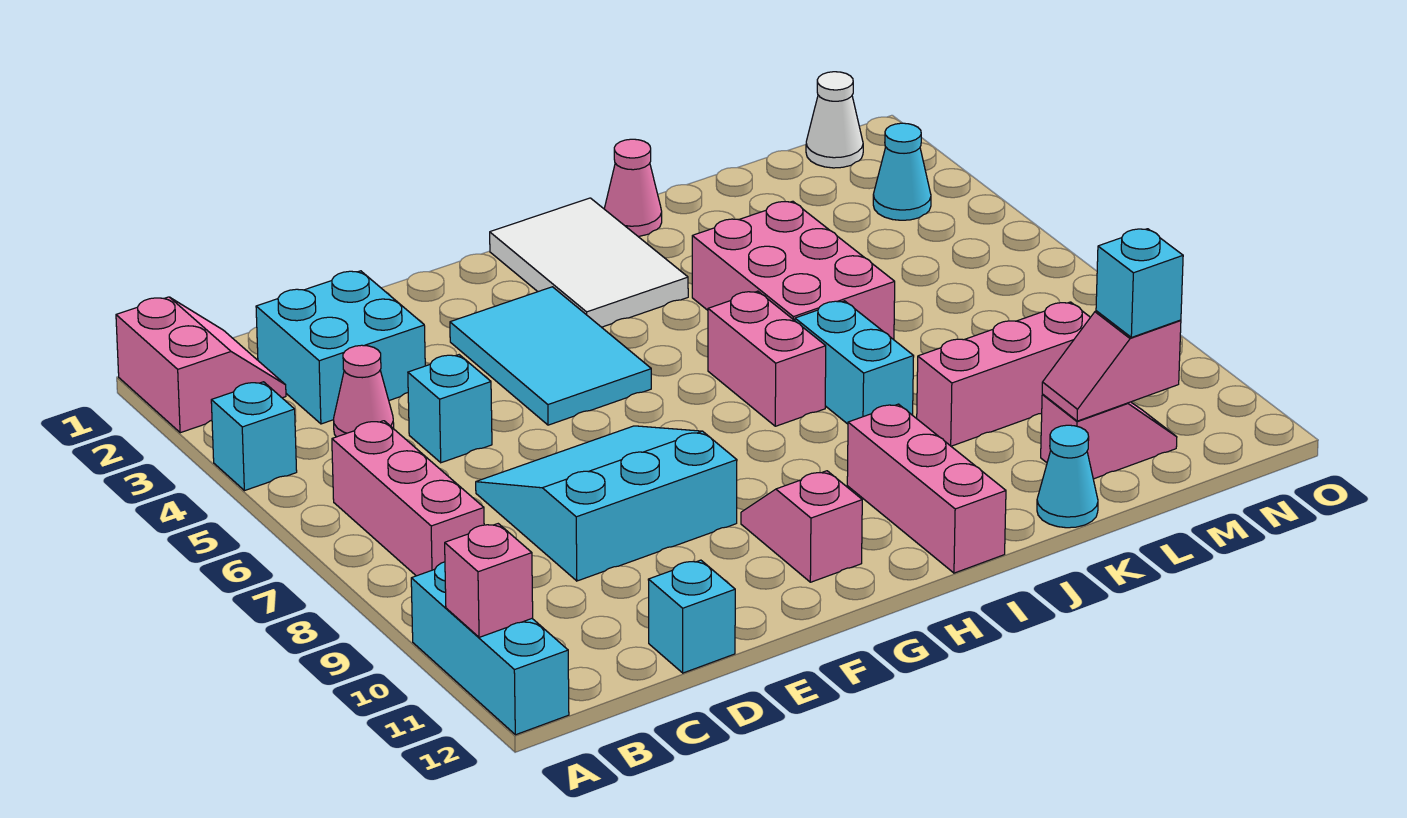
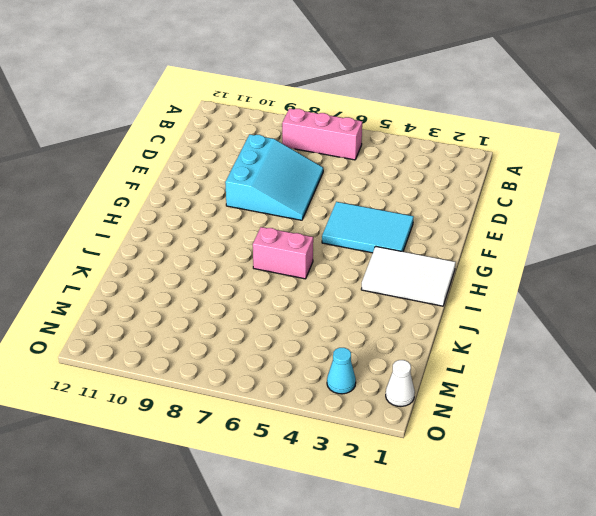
none -> pink 2x2 slope [116,297,286,433]
none -> cyan 1x1 brick [211,382,297,491]
none -> cyan 1x3 brick [411,562,569,735]

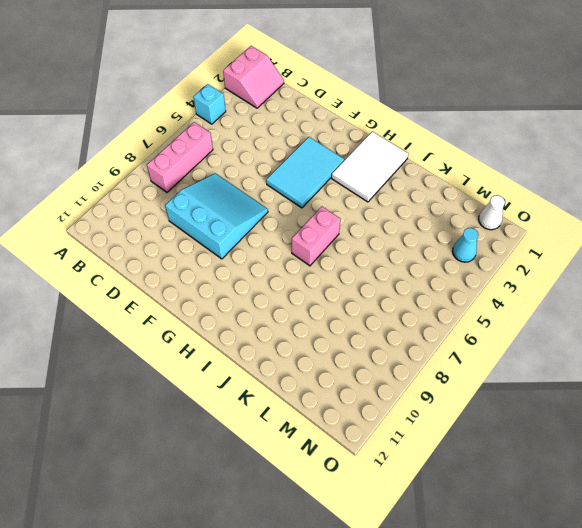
none -> cyan 1x3 brick [411,562,569,735]
none -> cyan 2x2 brick [256,271,425,424]
none -> pink 1x1 cone [334,345,394,437]

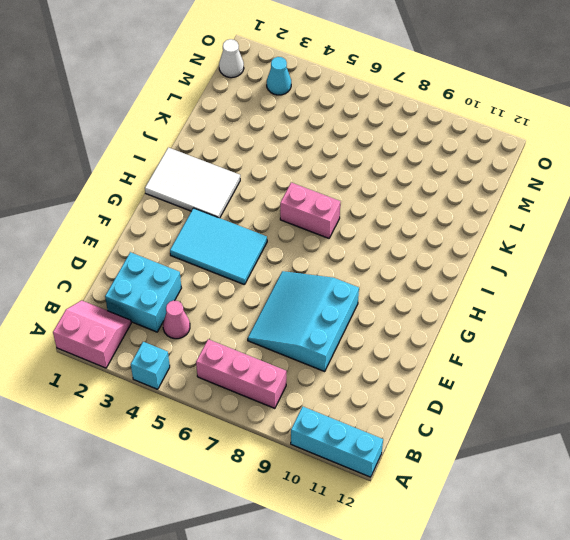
none -> cyan 1x1 brick [408,355,492,463]
none -> cyan 1x1 brick [648,560,735,673]
none -> pink 1x2 slope [741,471,862,582]

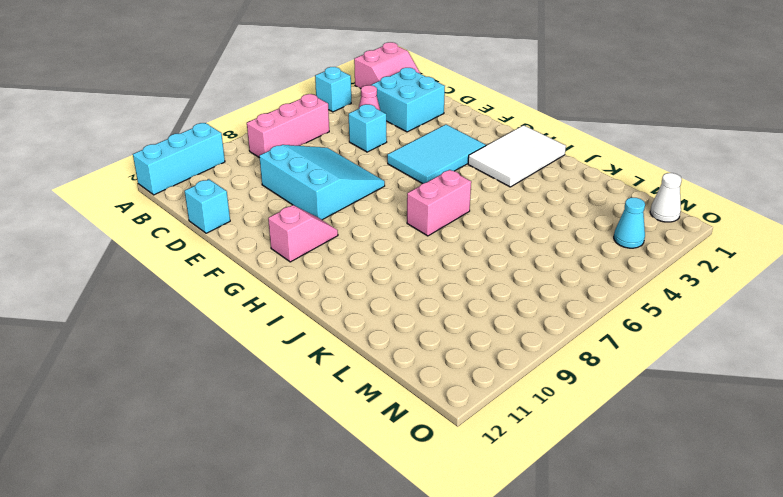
none -> pink 1x3 brick [847,404,1006,573]
none -> pink 1x1 cone [604,139,662,236]
none -> pink 2x3 brick [692,201,895,340]

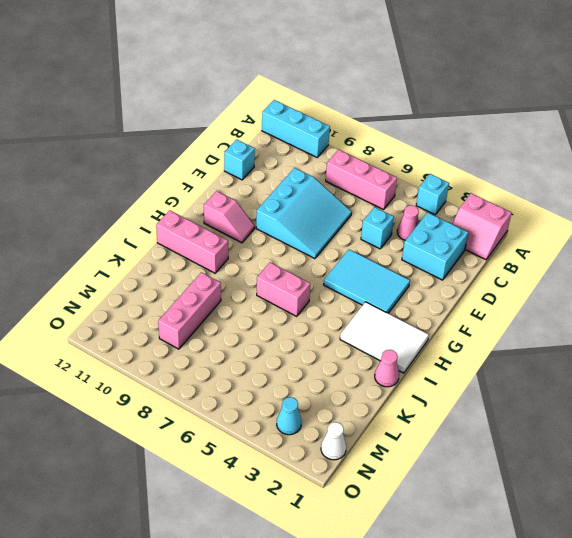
none -> pink 2x3 brick [692,201,895,340]
none -> cyan 1x2 brick [795,301,914,424]
none -> cyan 1x1 cone [1037,425,1098,528]

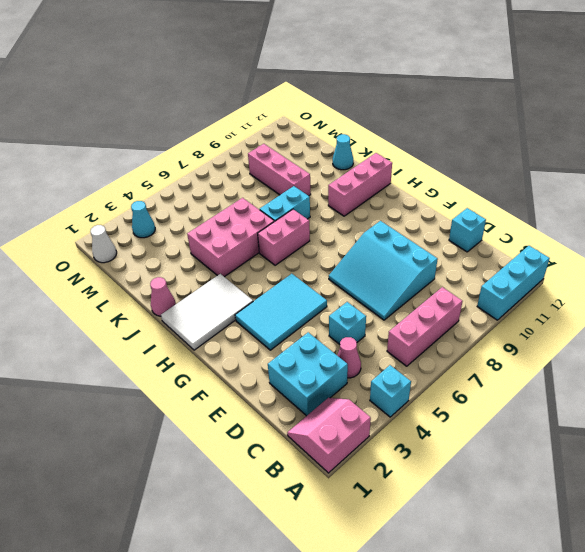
none -> pink 1x2 slope [741,471,862,582]
none -> pink 1x2 slope [1041,395,1177,479]
none -> pink 1x1 brick [445,524,533,637]

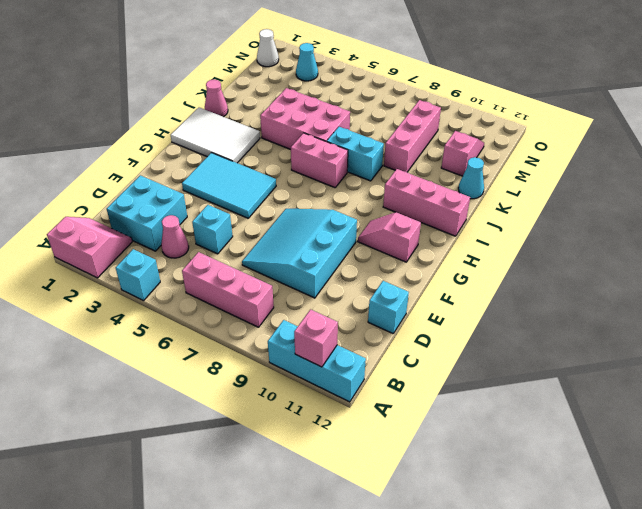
none -> pink 1x2 slope [1042,311,1181,421]
none -> cyan 1x1 brick [1096,229,1183,337]

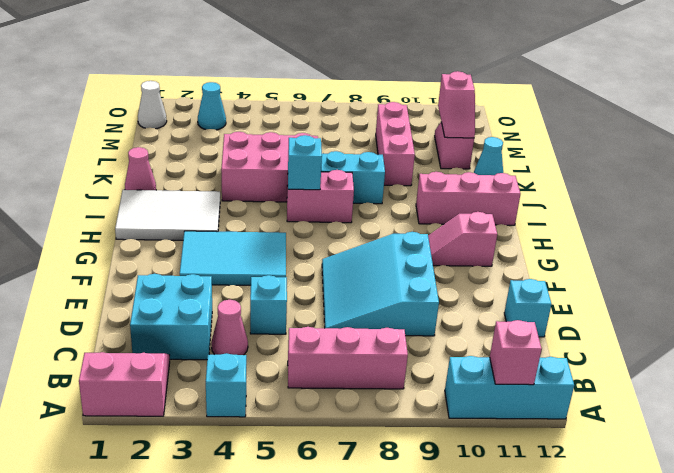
cyan 1x1 brick [288,135,322,190] -> cyan 1x1 brick moved to [1096,229,1183,337]

